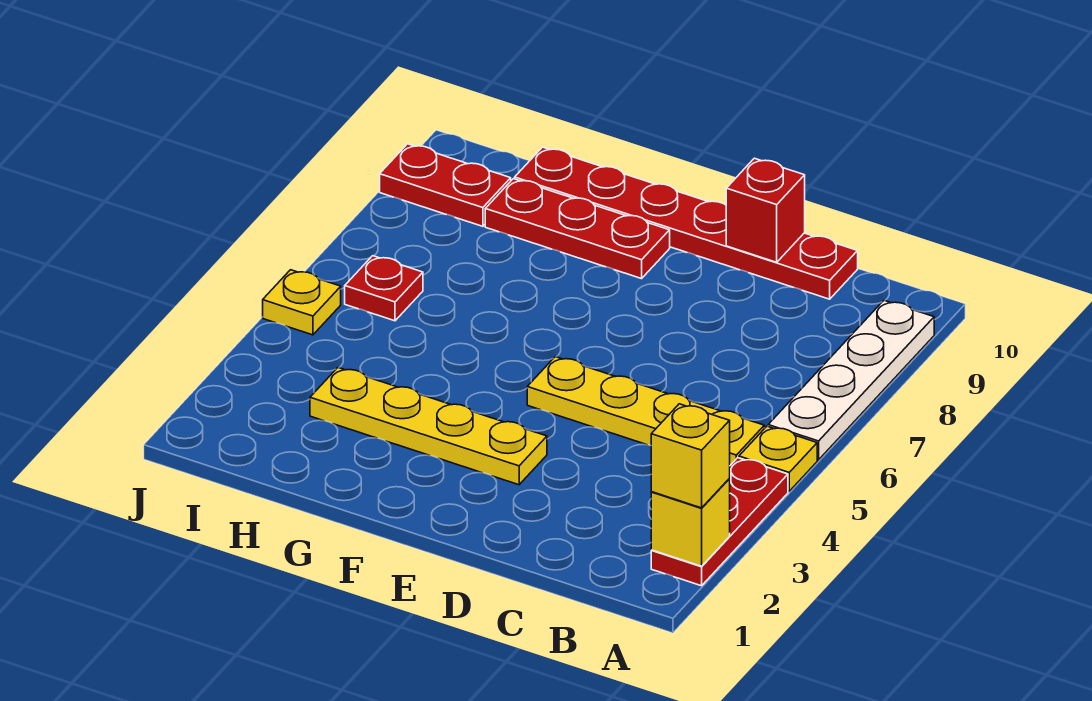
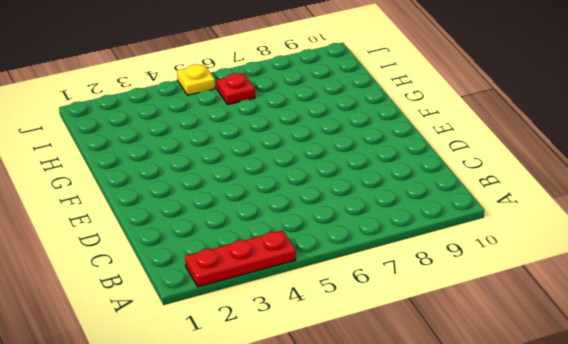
none -> yellow 1x1 plate [739,426,817,491]
none -> white 1x4 plate [768,300,934,460]
none -> yellow 1x4 plate [527,357,764,465]

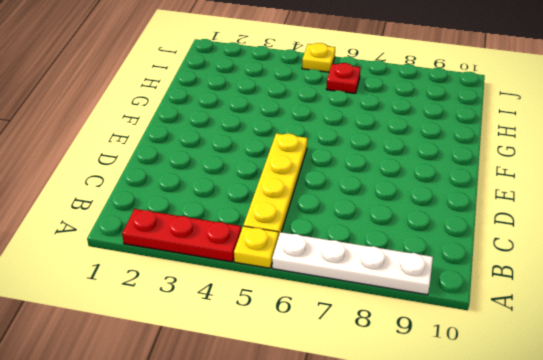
none -> red 1x6 plate [515,147,858,299]
none -> yellow 1x4 plate [310,368,547,485]
none -> red 1x3 plate [485,179,670,279]

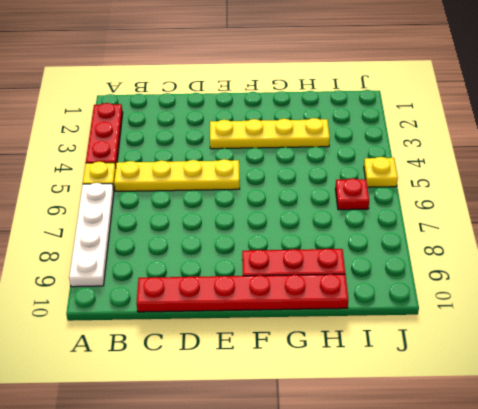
none -> red 1x2 plate [380,144,511,226]
none -> yellow 1x1 brick [651,479,730,566]
none -> red 1x1 brick [726,158,805,262]

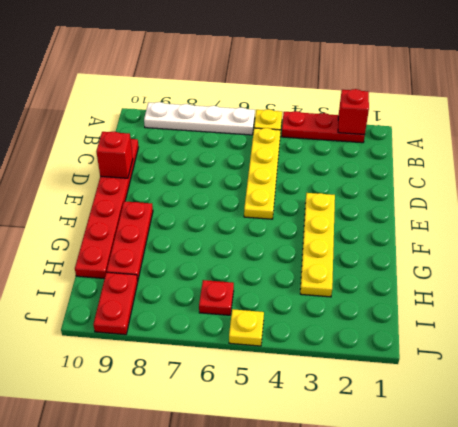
red 1x1 brick [338,89,369,135] -> yellow 1x1 brick [651,479,730,566]
none -> yellow 1x1 brick [651,404,730,508]

